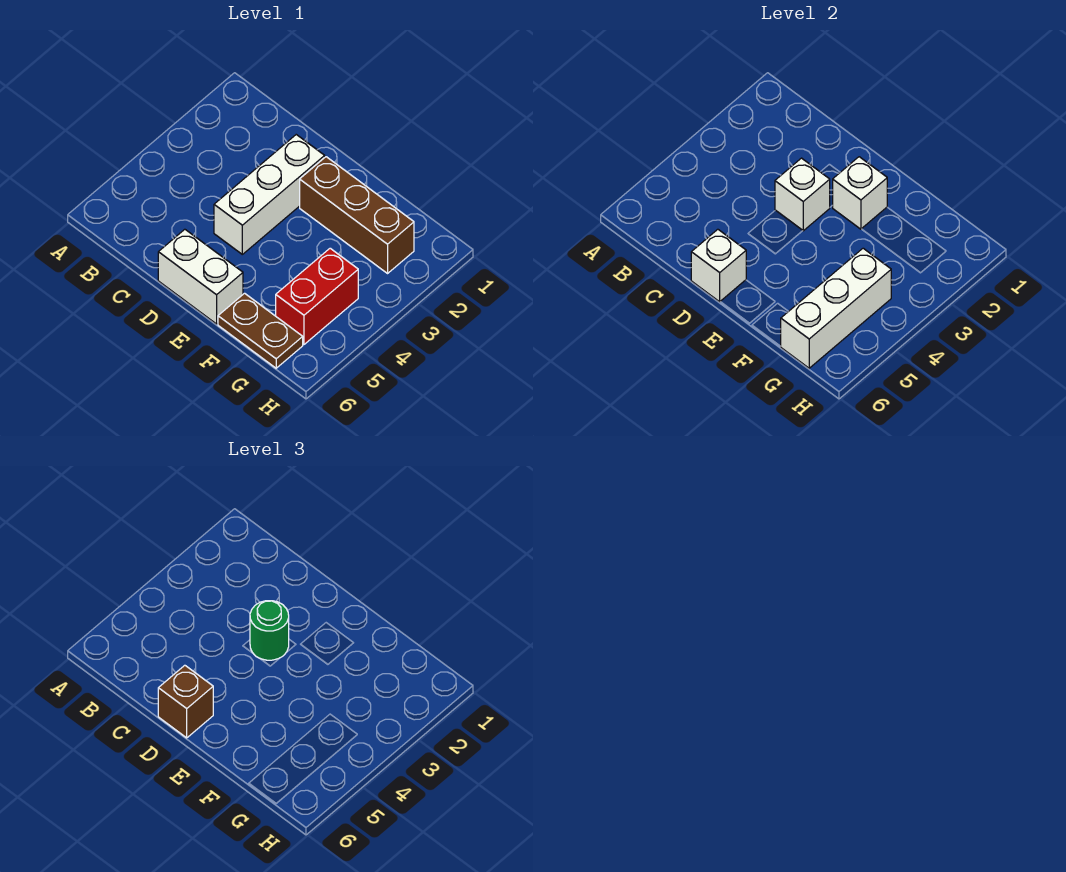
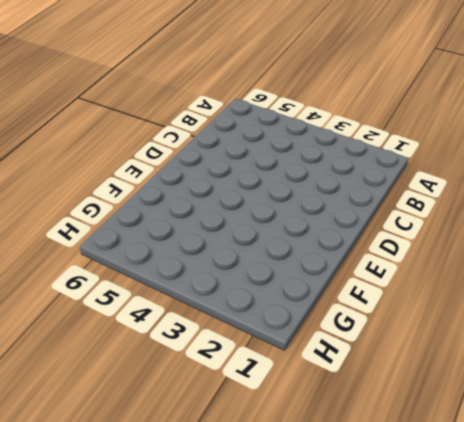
none -> white 1x3 brick [214,135,325,254]
none -> white 1x2 brick [158,229,243,324]

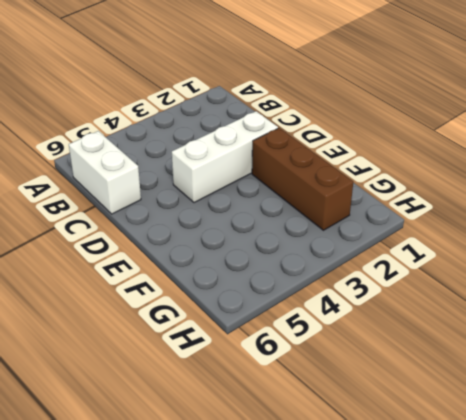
white 1x2 brick [69,131,141,214] -> white 1x2 brick moved to [158,229,243,324]
none -> brown 1x2 plate [218,293,303,368]
none -> red 1x2 brick [276,248,358,344]

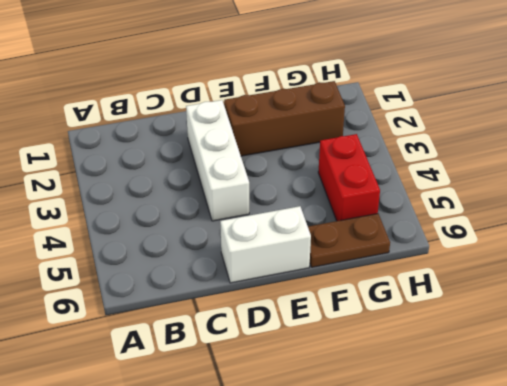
none -> white 1x1 brick [775,158,830,231]
none -> white 1x1 brick [691,229,746,302]

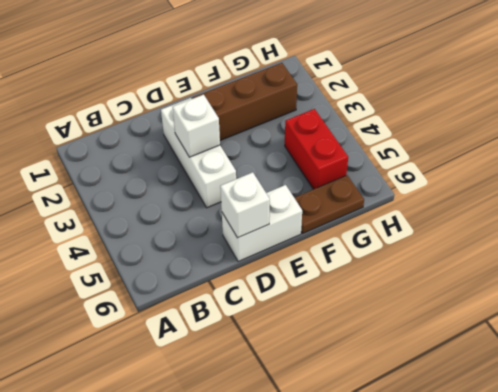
none -> white 1x1 brick [833,157,887,229]
none -> white 1x3 brick [780,248,891,368]

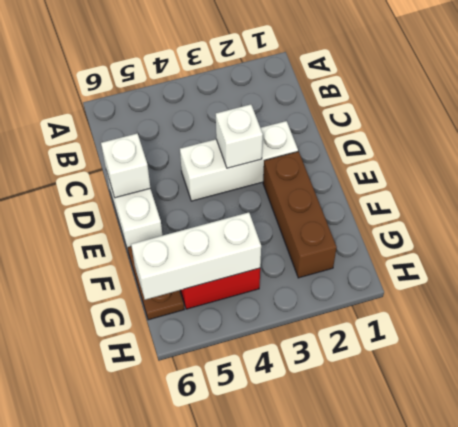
none -> white 1x1 brick [833,157,887,229]
none -> green 1x1 round brick [250,601,289,660]

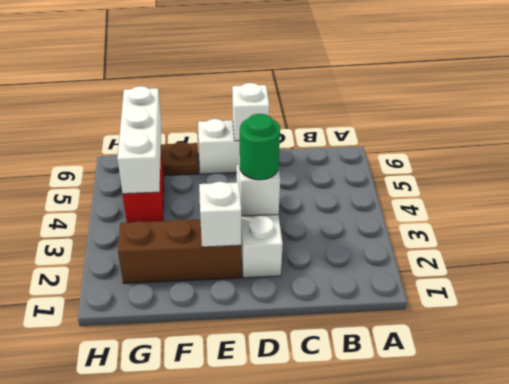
none -> brown 1x1 brick [158,665,213,738]

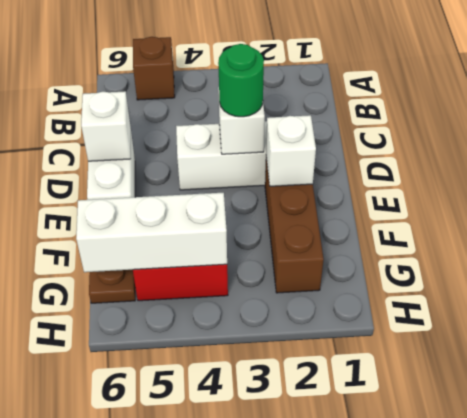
brown 1x1 brick [133,37,175,100] -> brown 1x1 brick moved to [158,665,213,738]

